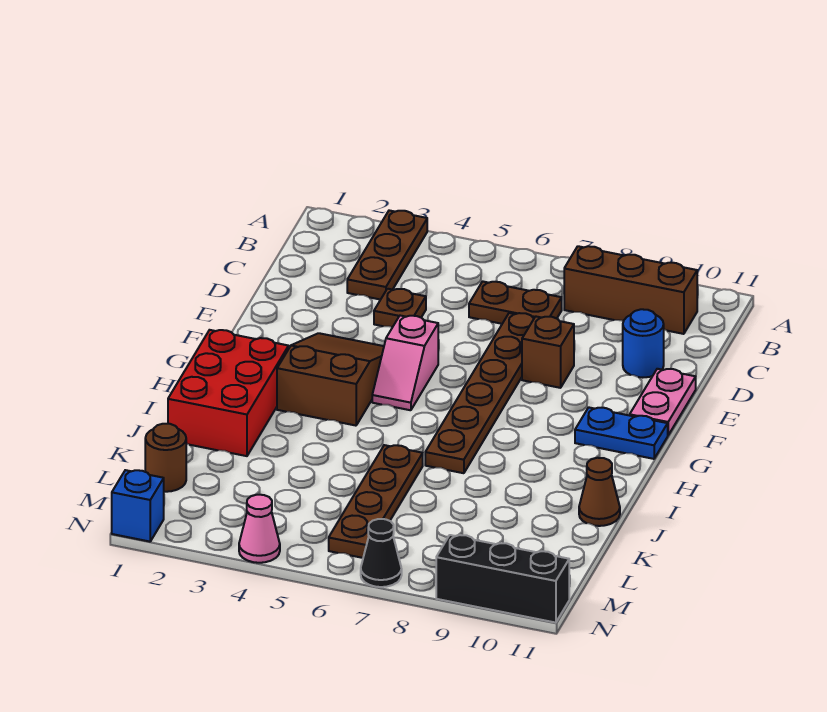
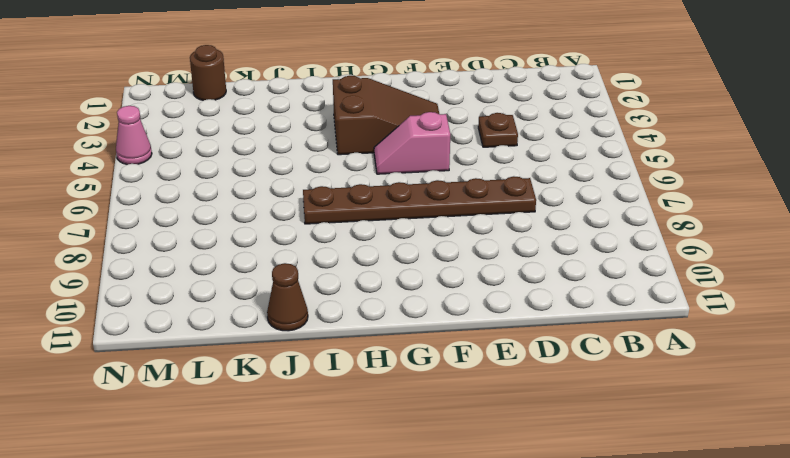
none -> brown 1x3 plate [347,210,427,300]
none -> brown 1x3 brick [564,246,697,334]
none -> brown 1x2 plate [469,281,562,324]

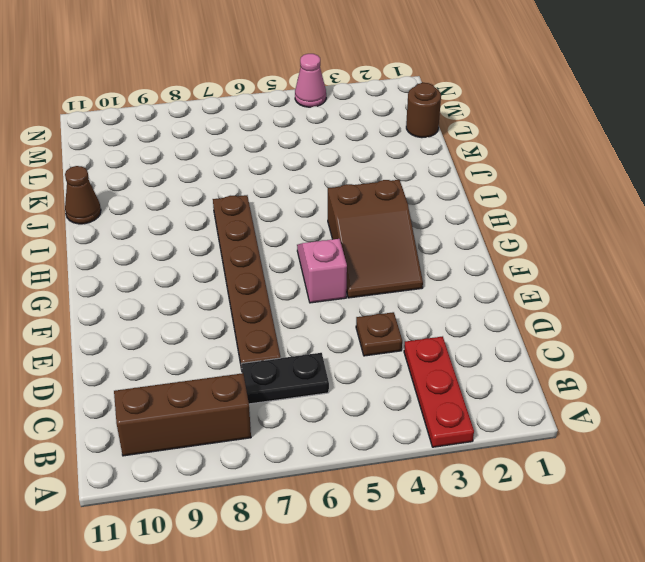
red 1x3 plate [404,336,474,447] -> brown 1x3 plate [347,210,427,300]
black 1x2 plate [241,353,329,404] -> brown 1x2 plate [469,281,562,324]
none -> blue 1x1 round brick [623,309,664,378]
none -> brown 1x1 brick [522,316,574,388]
none -> pink 1x2 plate [630,369,696,435]

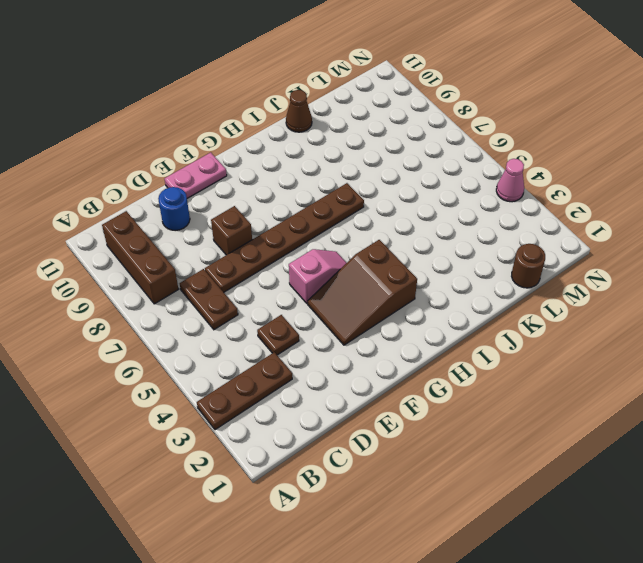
none -> blue 1x2 plate [575,407,668,459]
none -> red 2x3 brick [168,330,289,456]
none -> brown 1x4 plate [329,445,423,558]

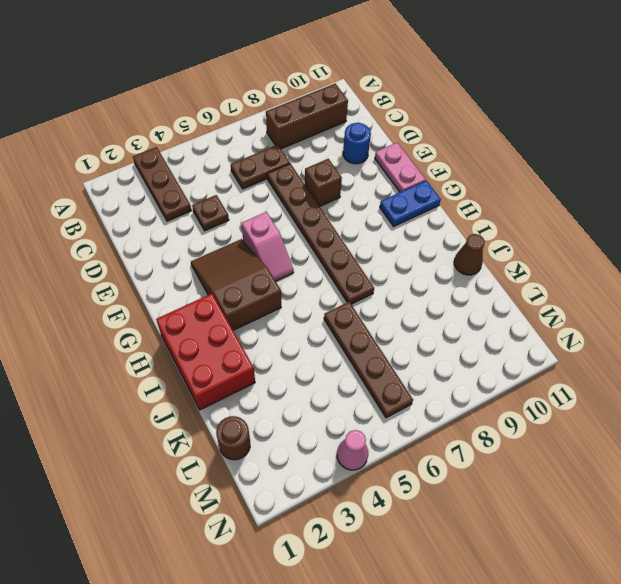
none -> blue 1x1 brick [112,470,164,542]
none -> black 1x1 cone [361,519,402,587]
none -> black 1x3 brick [436,535,569,623]

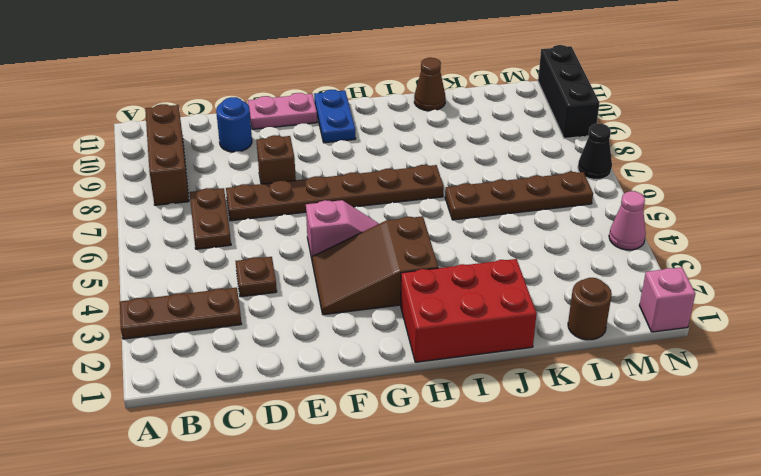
pink 1x1 brick [639,267,695,332] -> blue 1x1 brick [112,470,164,542]

